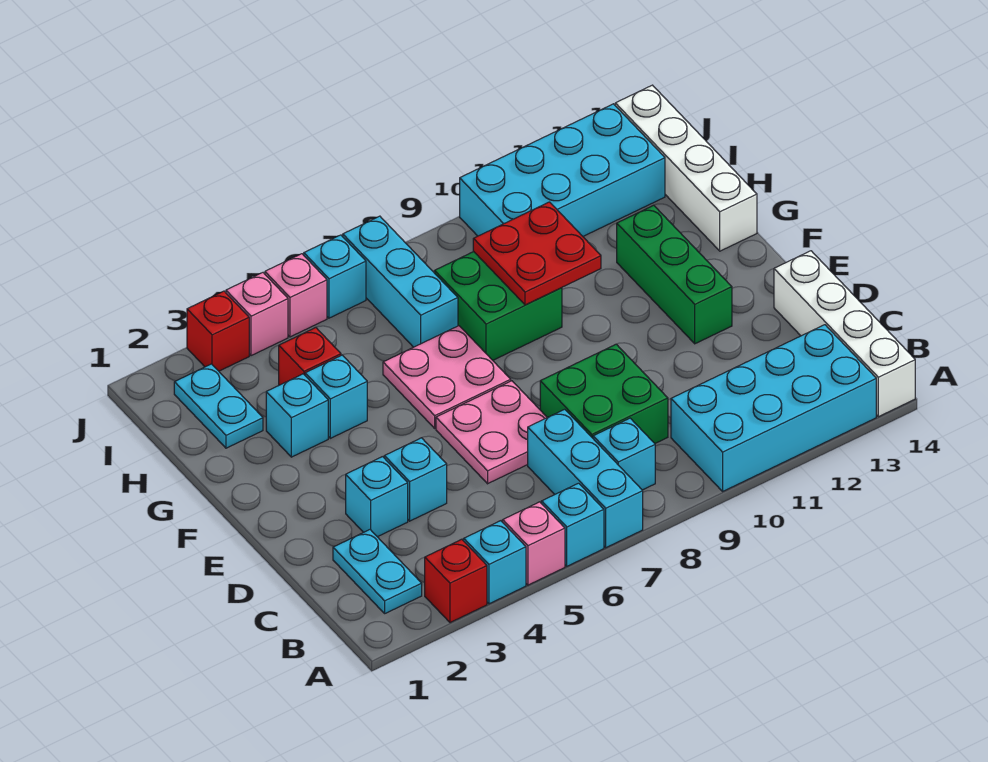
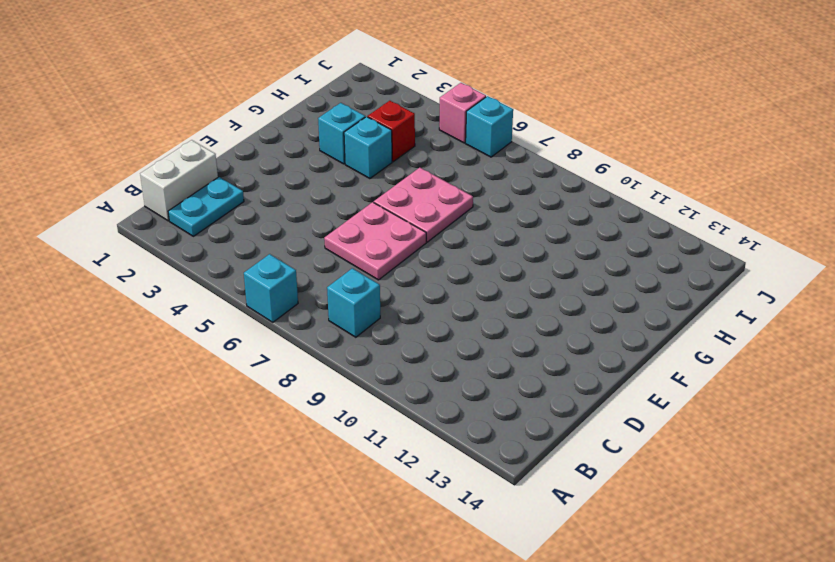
white 1x2 brick [140,140,218,221] -> none
none -> red 1x1 brick [425,539,487,623]
none -> cyan 1x1 brick [464,521,526,604]
none -> pink 1x1 brick [503,502,565,585]

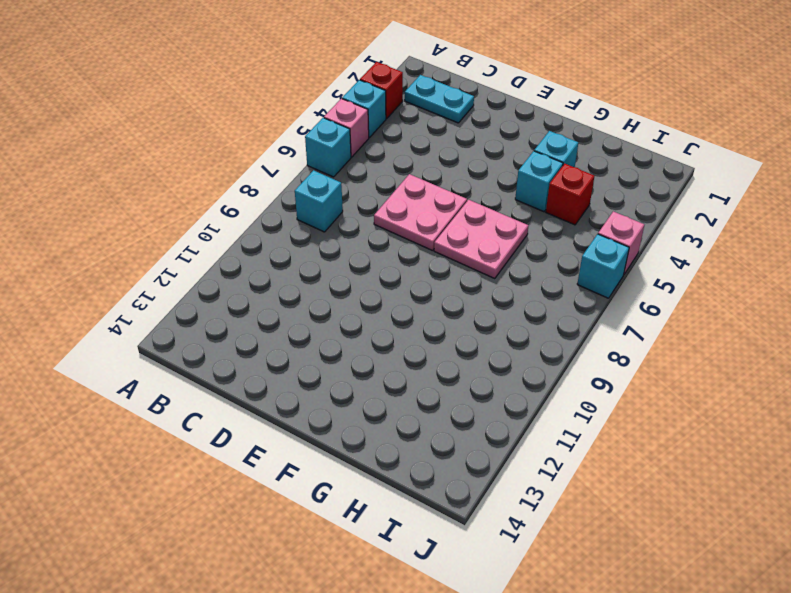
none -> cyan 1x3 brick [528,409,643,548]
none -> cyan 2x4 brick [671,325,876,491]
none -> white 1x4 brick [774,251,915,417]

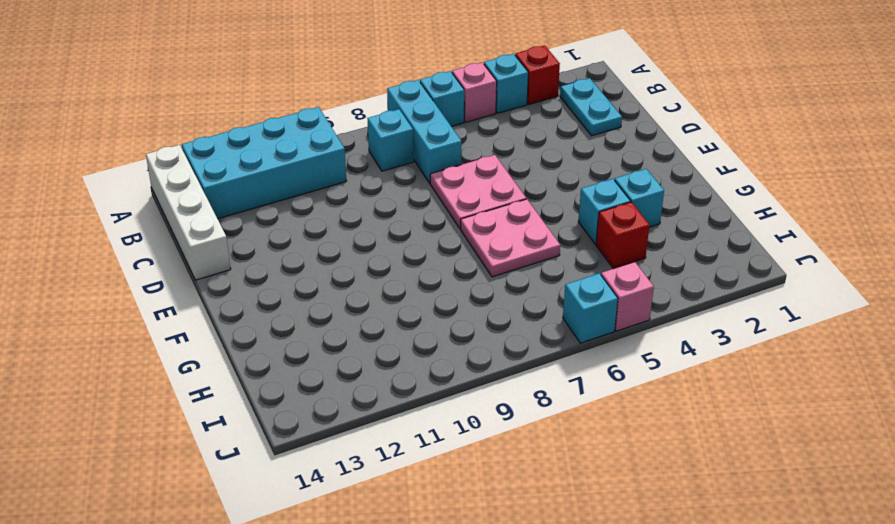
none -> green 2x2 brick [540,344,668,443]
none -> cyan 1x1 brick [346,457,408,537]
none -> cyan 1x1 brick [384,438,447,521]

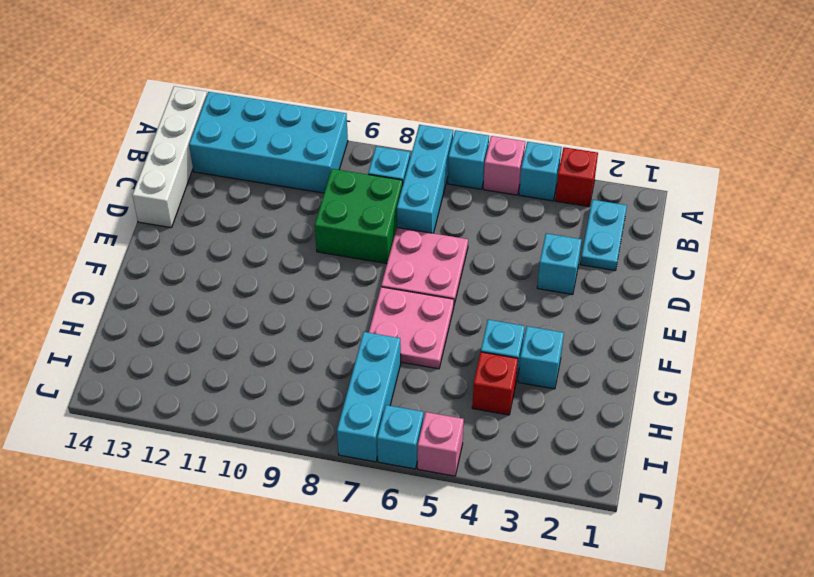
none -> cyan 1x1 brick [384,438,447,521]
none -> green 1x3 brick [617,205,732,344]
none -> green 2x2 brick [435,252,562,360]

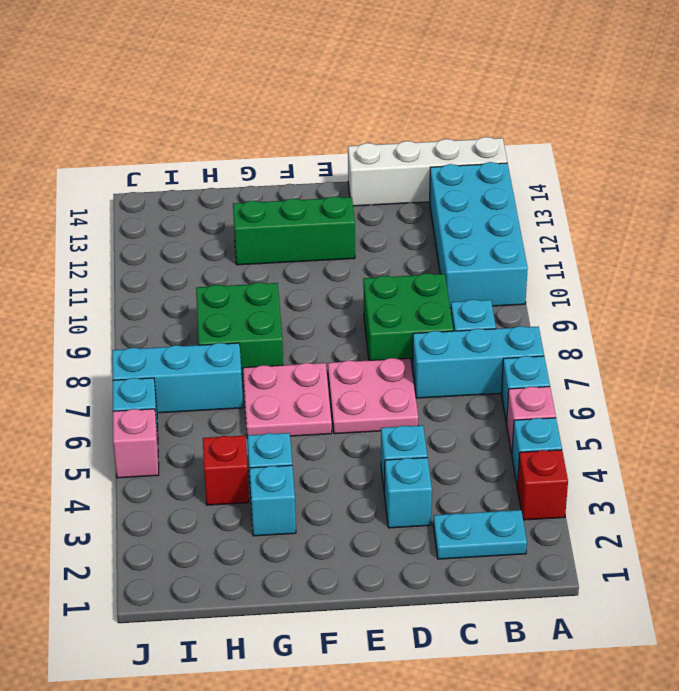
none -> white 1x4 brick [615,85,757,251]
none -> cyan 1x2 plate [174,364,263,448]
none -> cyan 2x4 brick [460,104,665,236]

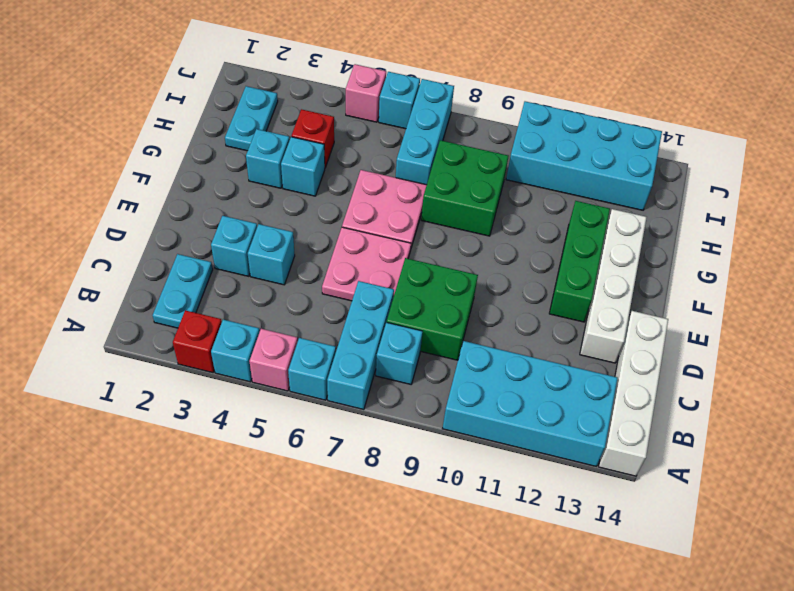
white 1x4 brick [580,209,647,363] -> white 1x4 brick moved to [615,85,757,251]
none -> red 1x1 brick [187,291,249,371]
none -> pink 1x1 brick [226,273,288,356]
none -> red 2x2 plate [473,202,601,305]

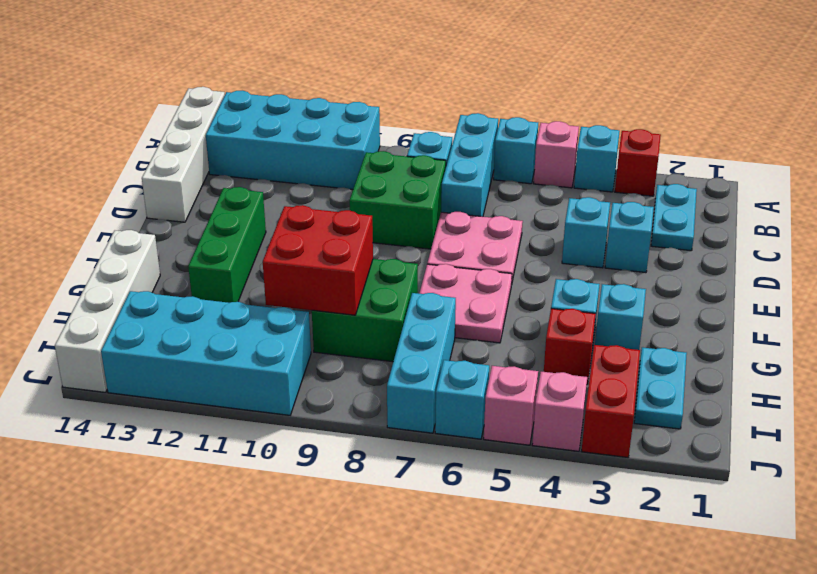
red 2x2 brick [263,205,373,315] -> red 2x2 plate [473,202,601,305]
red 1x2 brick [582,345,640,457] -> red 1x1 brick [187,291,249,371]

